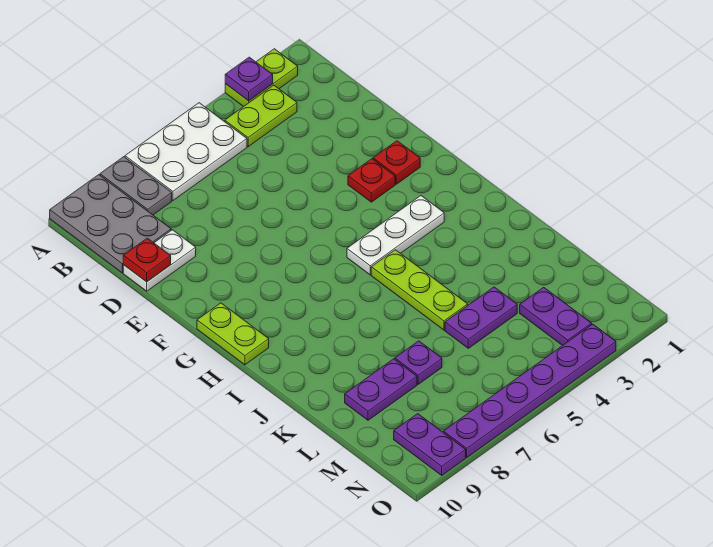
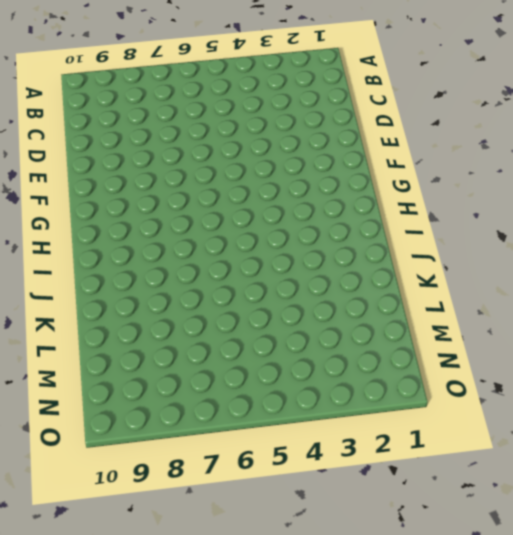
none -> lime 1x2 plate [225,49,298,107]
none -> white 2x3 plate [125,103,247,200]
none -> grey 1x2 plate [100,157,172,215]

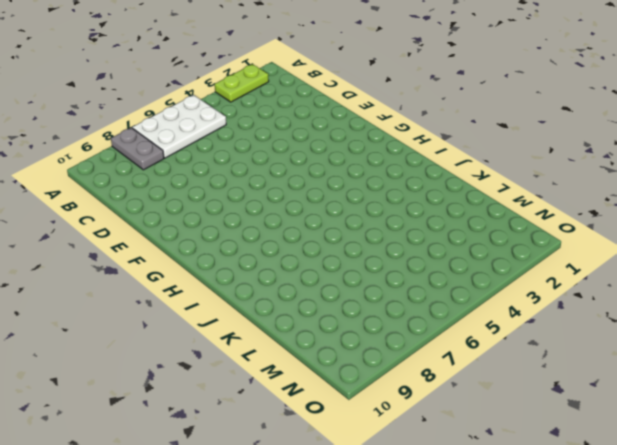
none -> grey 2x3 plate [50,175,171,273]
none -> lime 1x2 plate [225,85,297,147]
none -> white 1x2 plate [123,230,196,291]

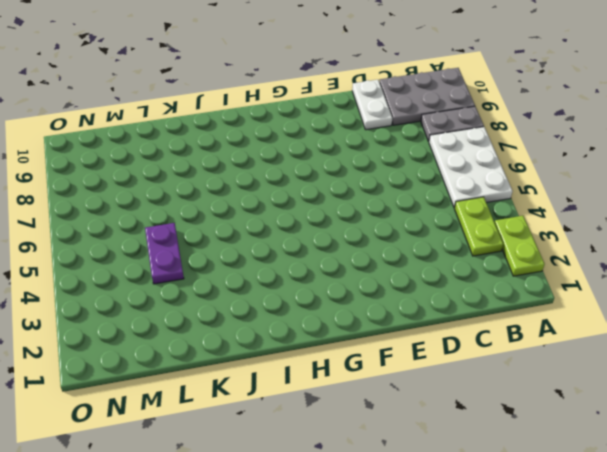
none -> red 1x1 plate [373,141,420,184]
none -> red 1x1 plate [348,159,395,202]
none -> lime 1x2 plate [197,303,269,365]

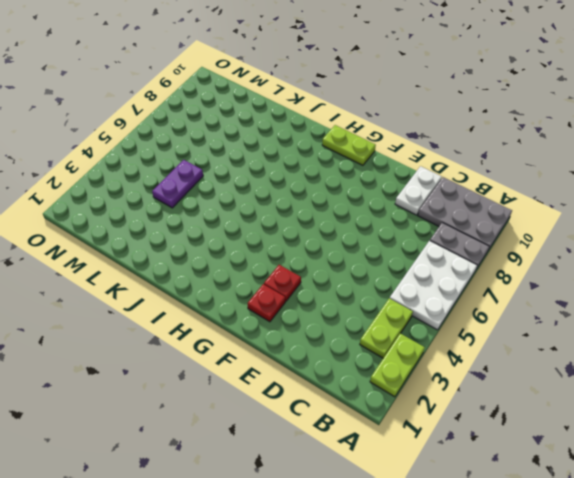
none -> white 1x3 plate [347,196,444,275]
none -> lime 1x3 plate [371,250,468,330]
none -> purple 1x1 plate [395,341,442,384]

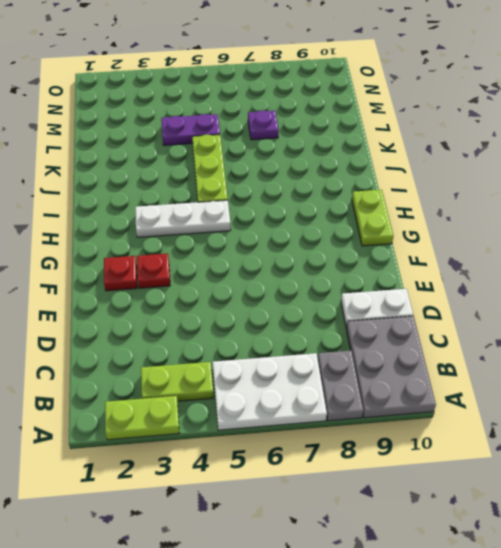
none -> purple 1x2 plate [345,359,417,420]
none -> purple 1x2 plate [520,287,592,346]
none -> purple 1x2 plate [394,414,466,475]

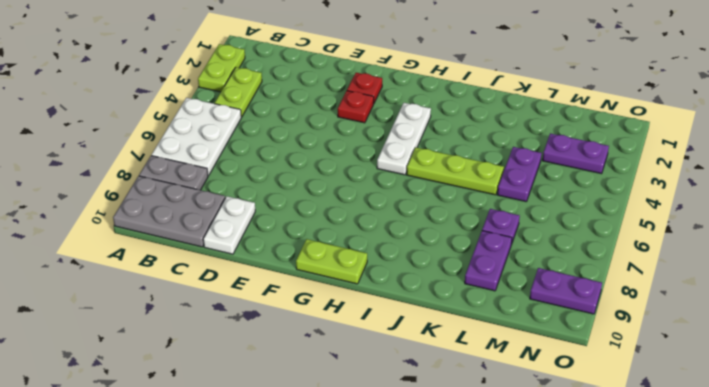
none -> purple 1x6 plate [443,324,616,457]
none -> purple 1x1 plate [225,57,273,101]
none -> red 1x1 plate [123,238,171,282]

